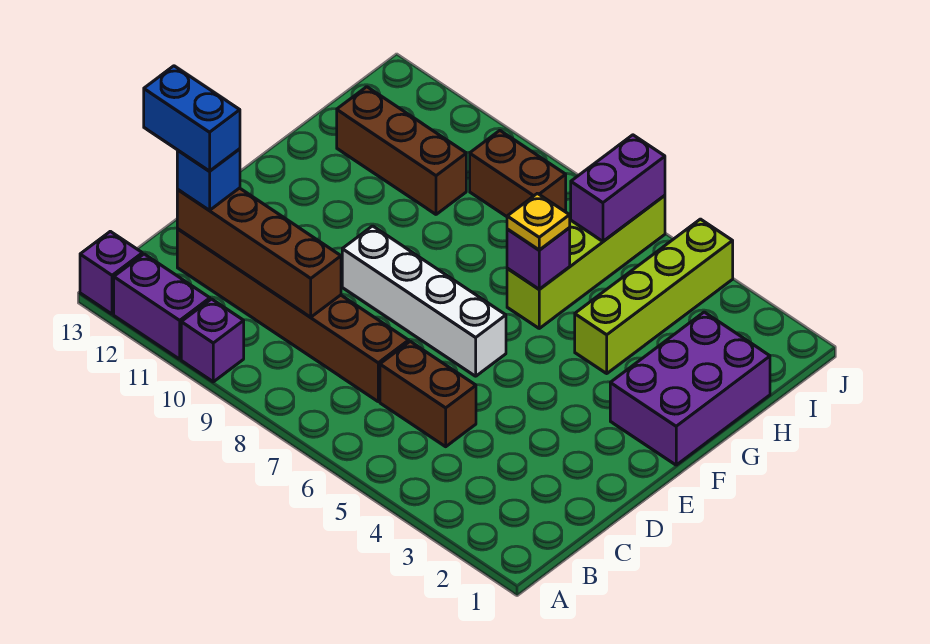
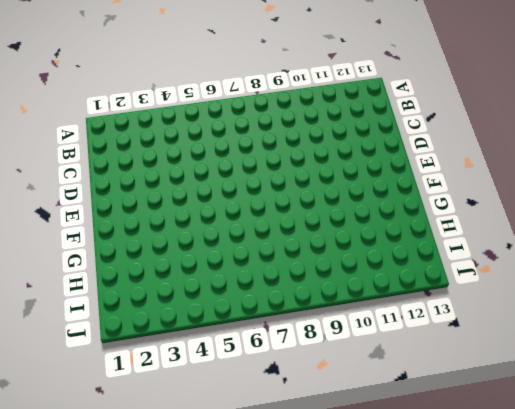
none -> purple 1x1 brick [181,299,244,382]
none -> purple 1x2 brick [114,254,210,359]
none -> purple 1x1 brick [80,231,142,314]

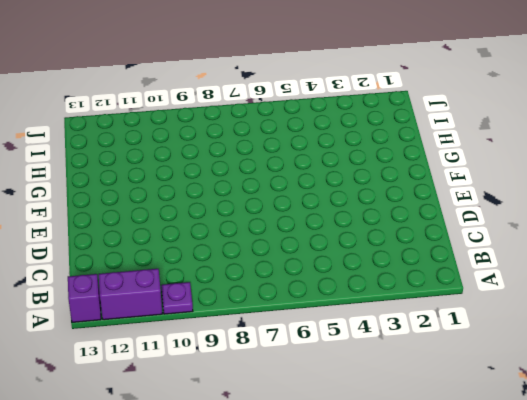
purple 1x1 plate [161,282,193,314] -> purple 1x1 brick [181,299,244,382]
none -> brown 1x2 brick [380,341,476,447]
none -> brown 1x6 brick [177,229,409,401]
none -> white 1x4 brick [342,226,506,376]

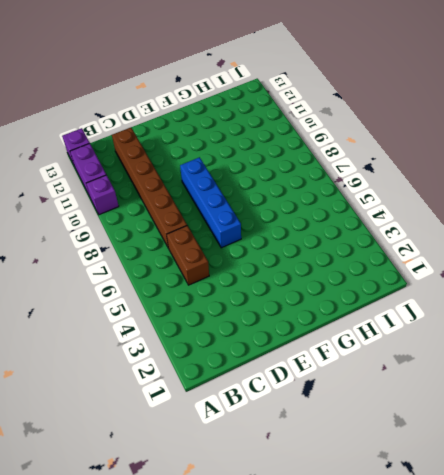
blue 1x4 brick [180,157,241,248] -> white 1x4 brick [342,226,506,376]
none -> purple 2x3 brick [610,312,770,465]
none -> lime 1x4 brick [575,219,733,373]
none -> lime 1x4 brick [507,196,665,328]

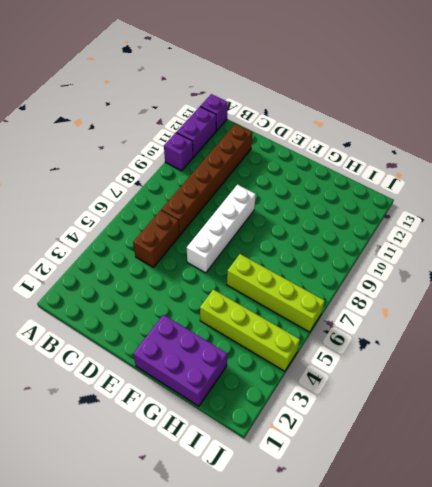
none -> brown 1x3 brick [337,87,466,214]
none -> brown 1x2 brick [470,131,566,217]
none -> brown 1x4 brick [177,188,341,317]

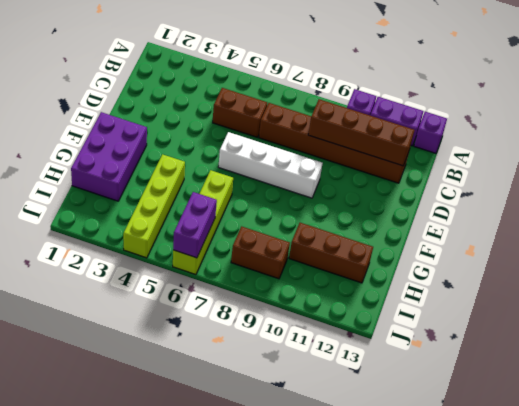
none -> purple 1x1 brick [507,228,570,289]
none -> blue 1x1 brick [177,149,240,210]
none -> yellow 1x1 plate [507,193,570,250]

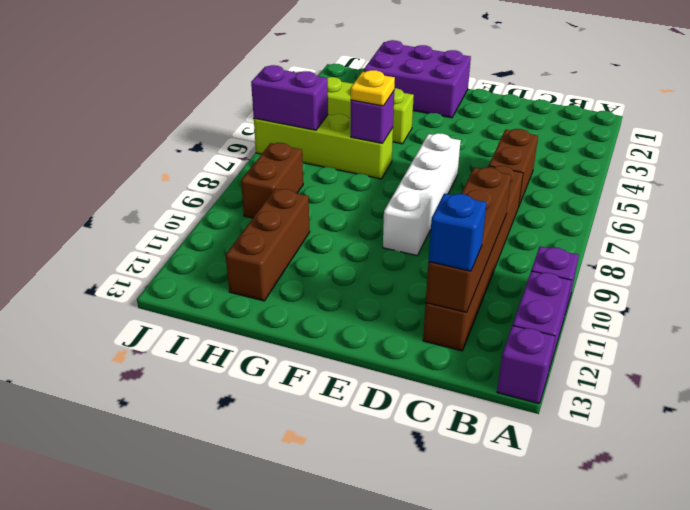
none -> blue 1x2 brick [144,66,240,171]

